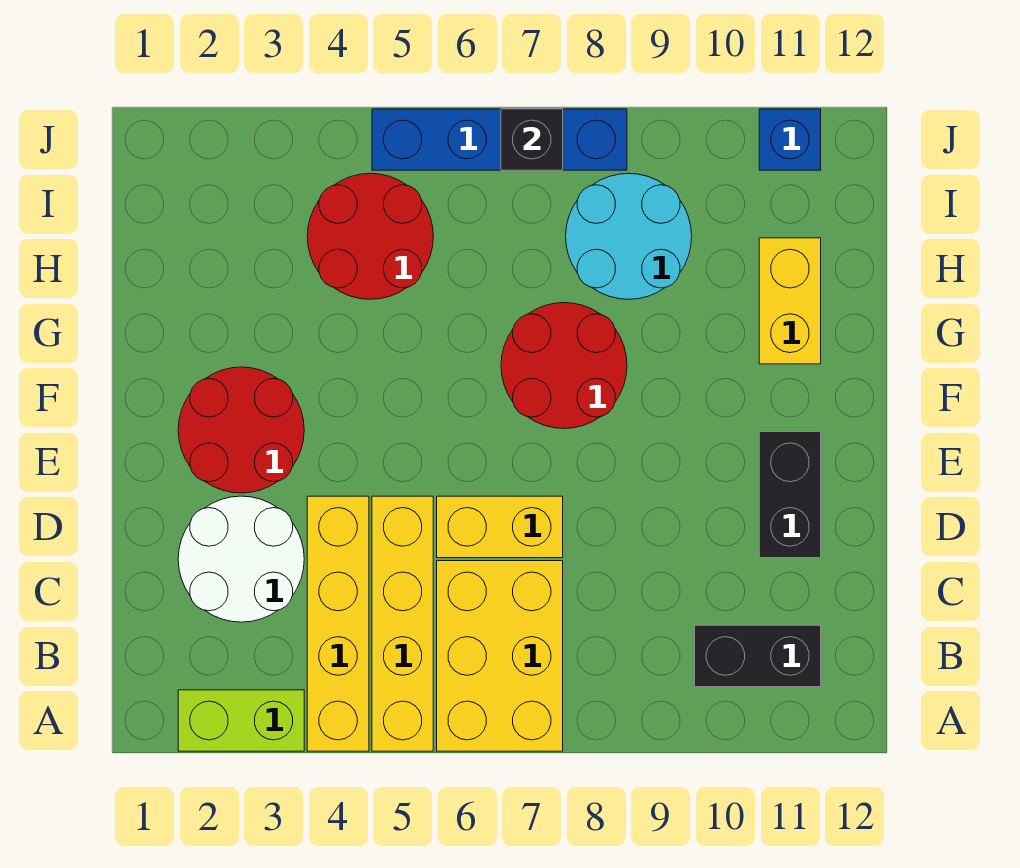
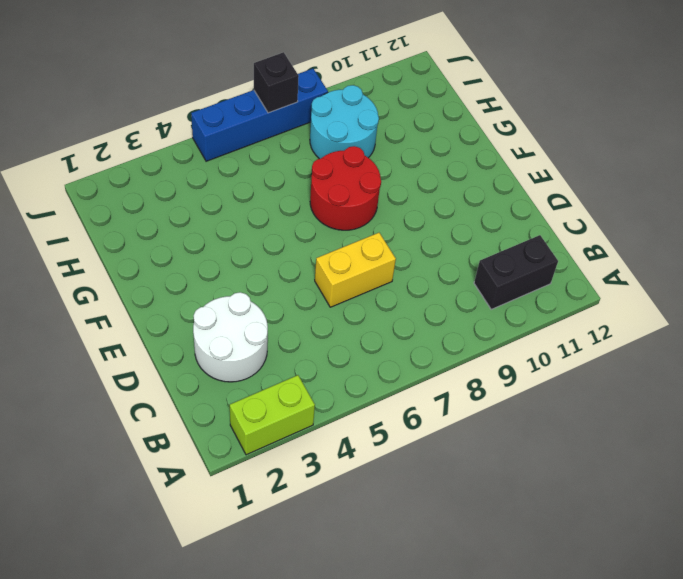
none -> yellow 1x4 brick [307,496,369,751]
none -> yellow 1x4 brick [372,496,433,751]
none -> yellow 2x3 brick [437,561,563,751]

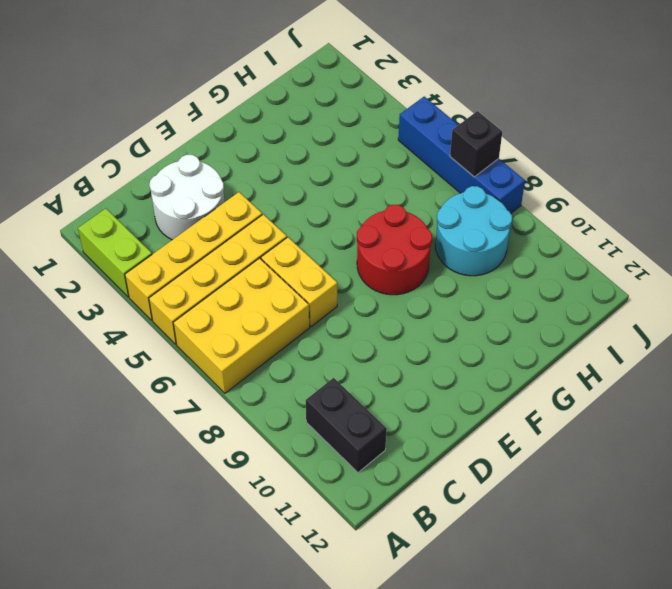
none -> black 1x2 brick [759,432,821,558]
none -> red 2x2 round brick [178,367,304,493]
none -> yellow 1x2 brick [759,238,821,364]

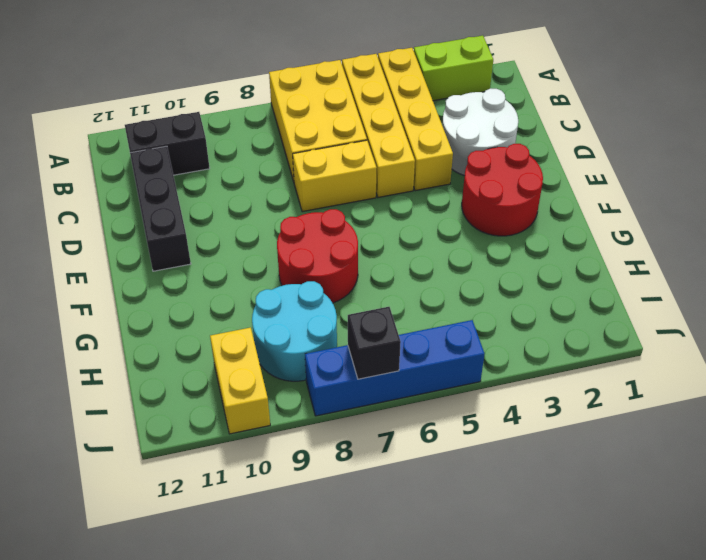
black 1x3 brick [130,146,191,271] -> black 1x2 brick [759,432,821,558]
yellow 1x2 brick [210,327,270,434] -> yellow 1x2 brick moved to [759,238,821,364]
none -> red 2x2 round brick [307,173,433,299]
none -> blue 1x1 brick [759,109,821,170]

